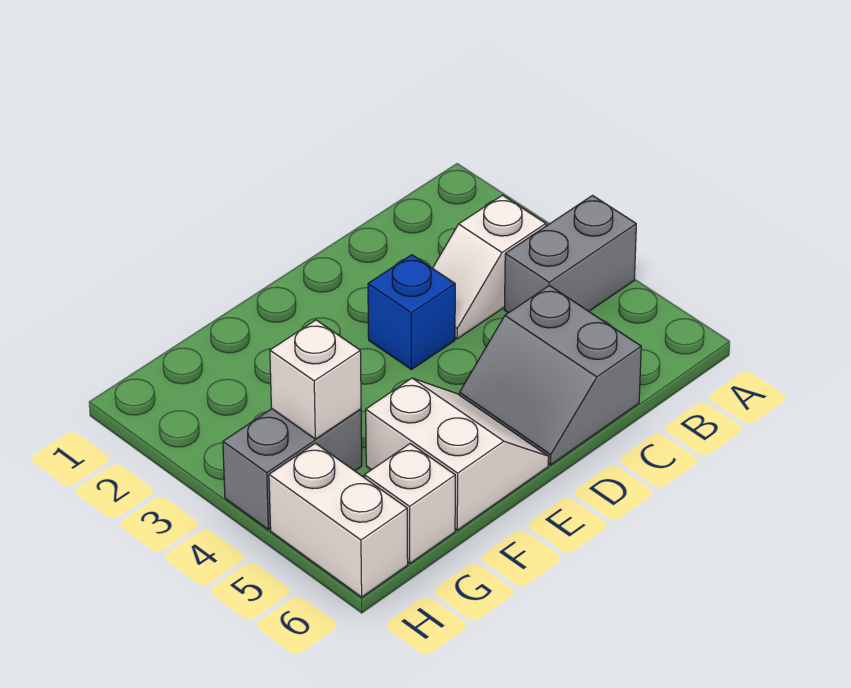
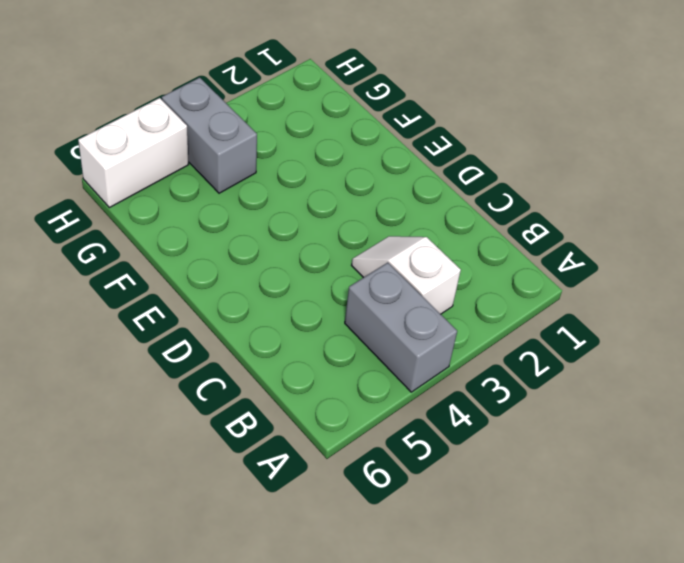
none -> grey 2x2 slope [460,286,641,465]
none -> blue 1x1 brick [368,255,455,370]

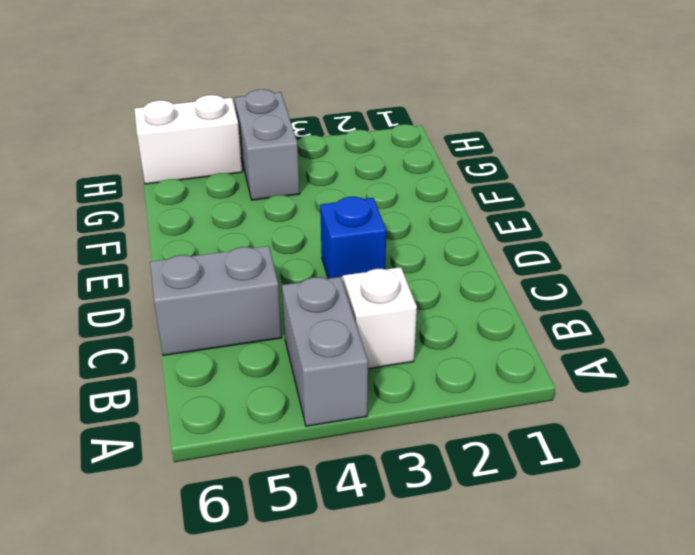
none -> white 2x2 slope [366,378,549,530]
none -> white 1x1 brick [364,444,455,563]

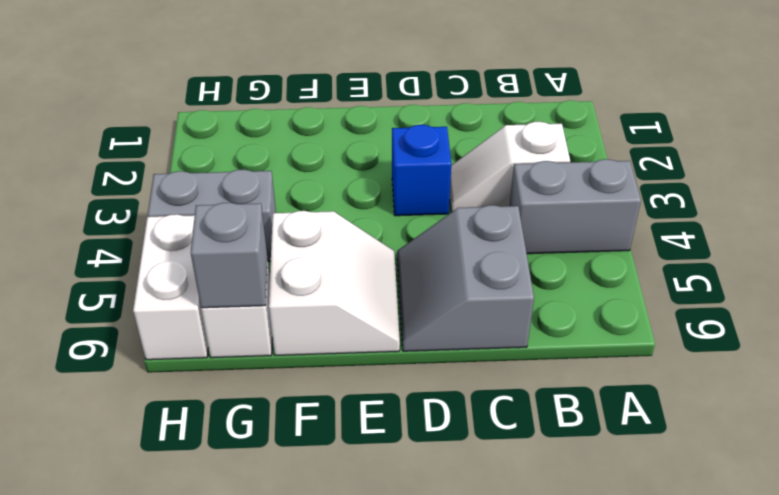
grey 1x1 brick [191,203,268,308] -> none
none -> white 1x1 brick [270,320,361,439]

